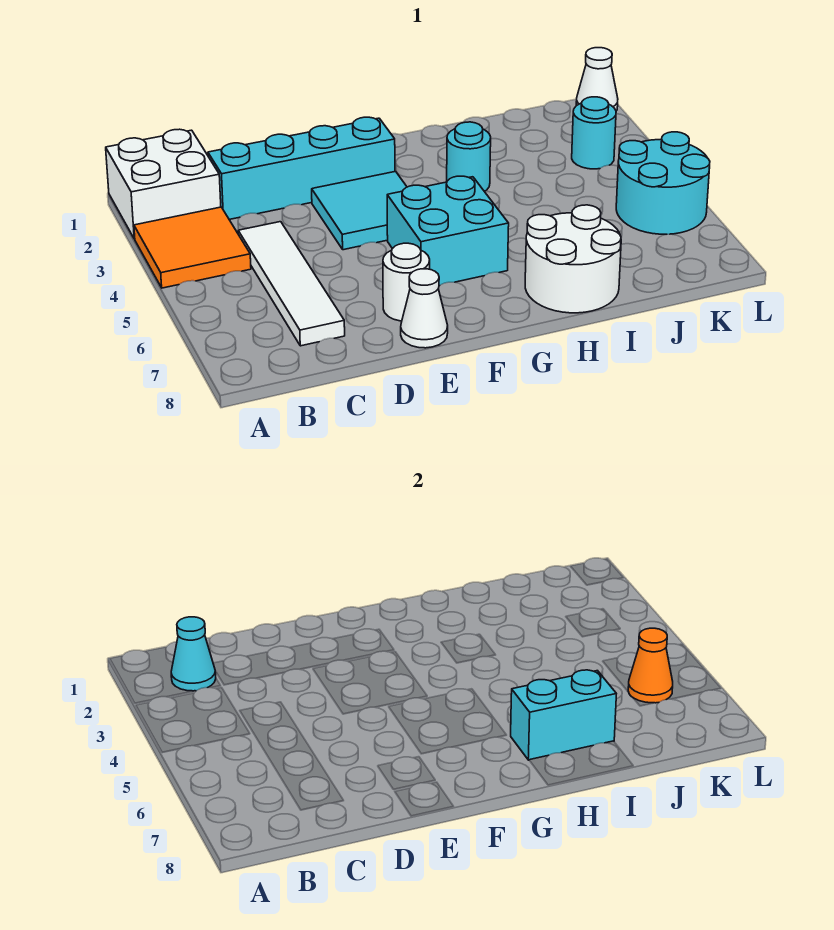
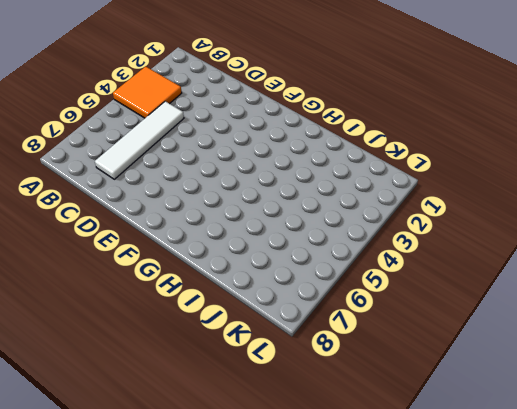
none -> white 2x2 brick [106,129,221,239]
none -> cyan 1x4 brick [208,117,395,219]
none -> cyan 2x2 tile [312,172,407,250]

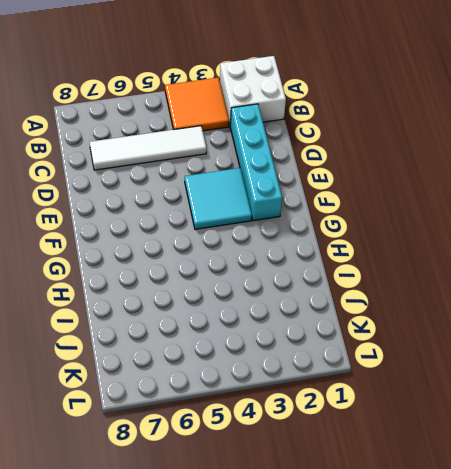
none -> white 1x1 round brick [383,243,430,321]
none -> white 1x1 cone [401,269,448,348]
none -> cyan 2x2 brick [387,176,509,286]

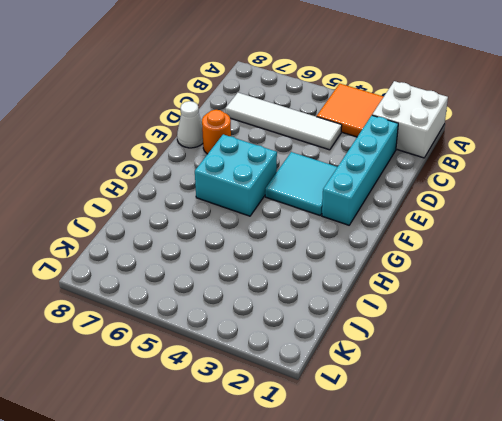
orange 1x1 round brick [202,110,231,154] -> white 1x1 round brick [383,243,430,321]
none -> cyan 1x1 round brick [447,122,491,191]
none -> white 2x2 round brick [525,205,621,313]
none -> cyan 1x1 round brick [572,97,616,169]

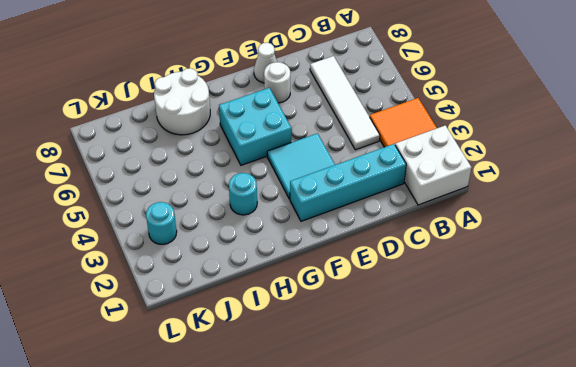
none -> cyan 2x2 round brick [616,132,710,234]
none -> white 1x1 cone [576,48,618,111]
none -> cyan 1x1 cone [171,617,216,691]

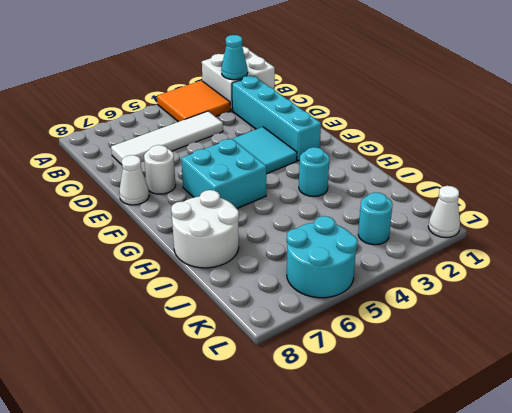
none -> cyan 1x2 brick [511,670,616,760]
none -> orange 1x1 cone [628,628,673,703]

